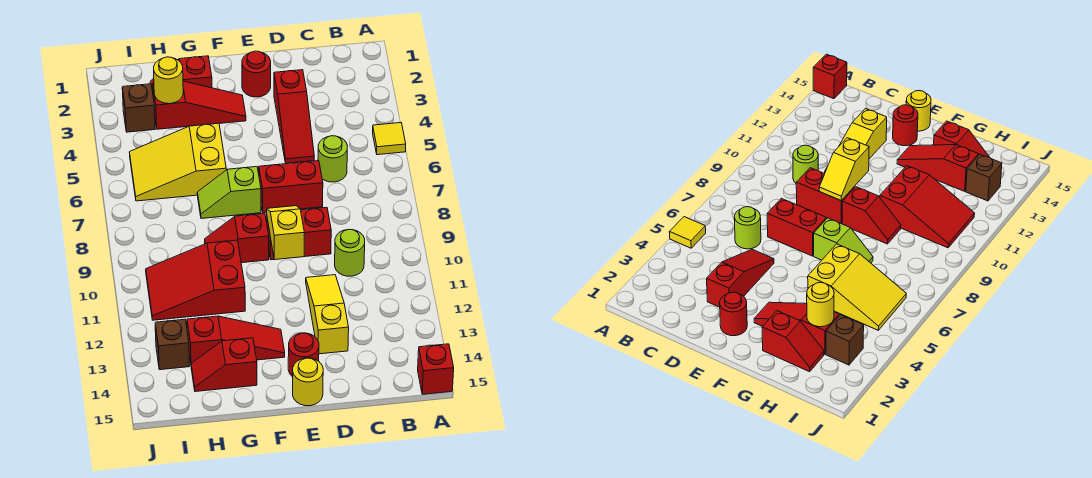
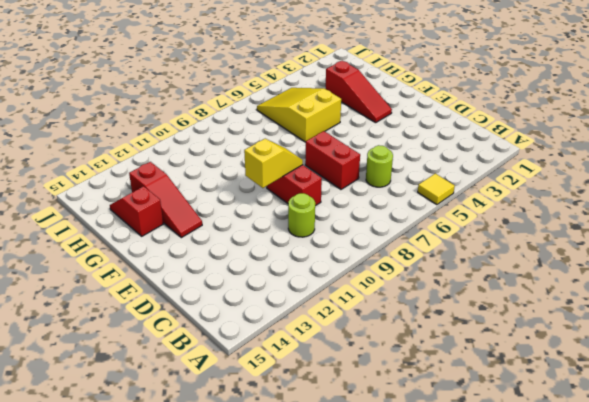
none -> red 1x1 brick [418,344,454,394]
none -> red 1x3 slope [274,70,314,163]
none -> yellow 1x3 slope [306,275,349,354]

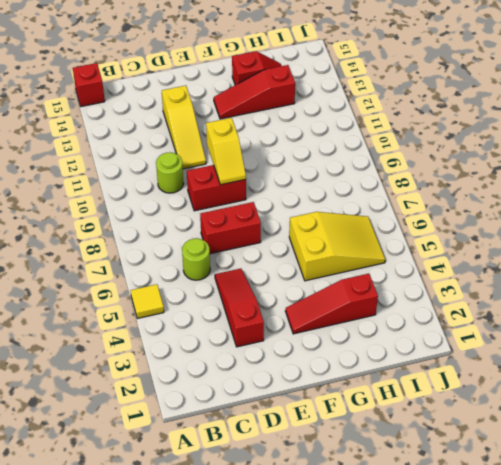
none -> red 1x1 round brick [242,51,271,97]
none -> red 1x1 round brick [288,333,319,377]
none -> yellow 1x1 round brick [293,358,323,406]

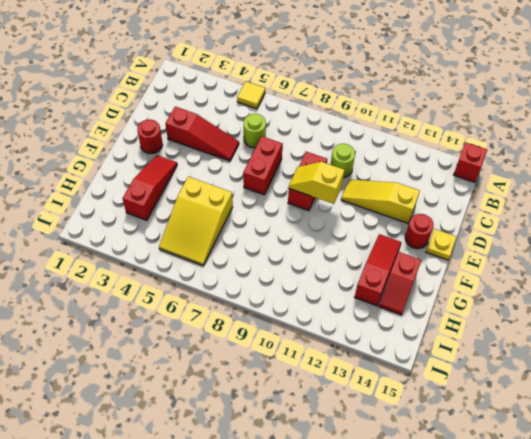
yellow 1x1 plate [426,229,457,260] -> yellow 1x1 round brick [293,358,323,406]
none -> lime 1x2 slope [197,167,261,219]
none -> red 1x2 slope [205,213,269,263]
none -> red 1x2 slope [150,56,212,92]

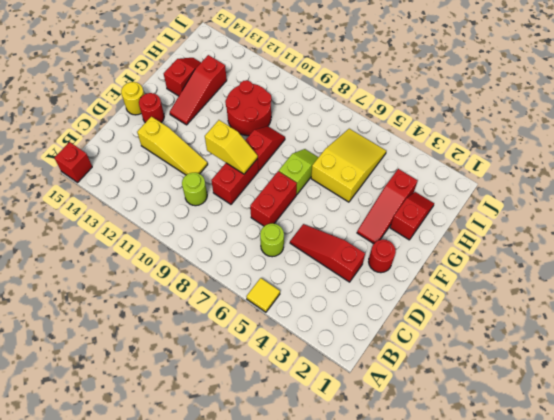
red 2x2 round brick [225,80,272,136] -> red 2x3 slope [146,240,245,320]
none -> brown 1x1 brick [122,84,155,132]
none -> brown 1x1 brick [155,319,190,370]
none -> yellow 1x1 round brick [154,57,183,104]

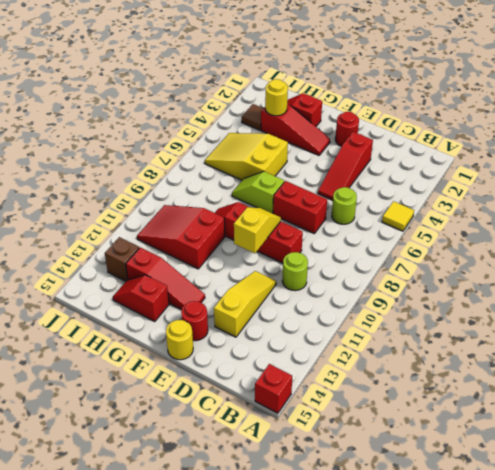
brown 1x1 tile [242,104,263,130] -> brown 1x1 brick [122,84,155,132]

